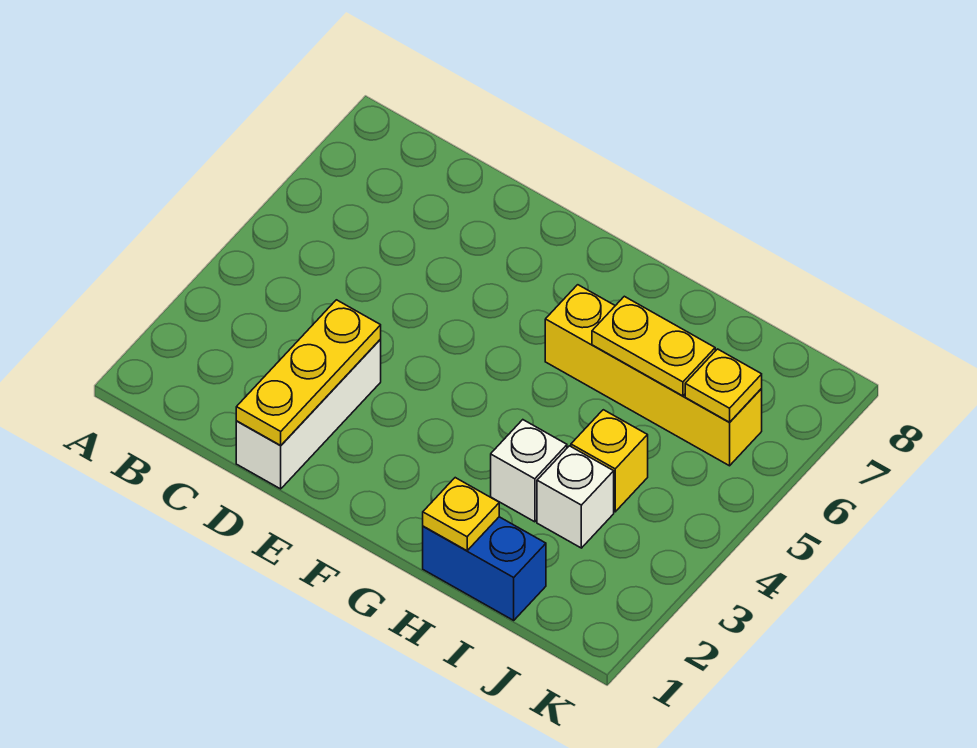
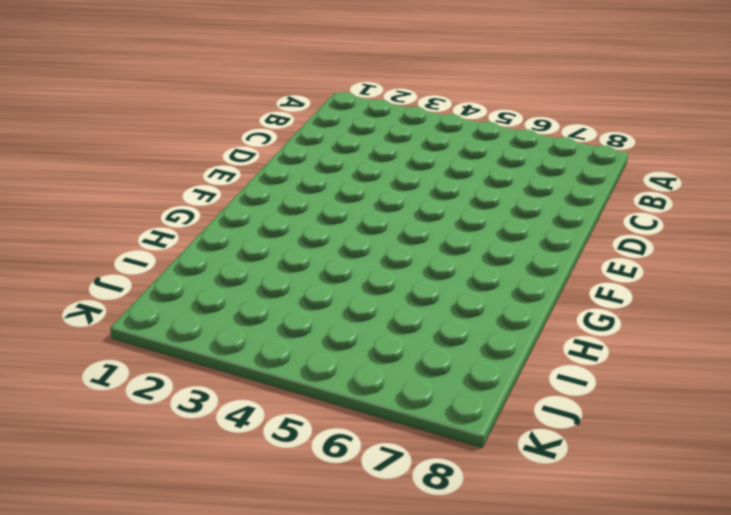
none -> white 1x3 brick [236,339,381,489]
none -> yellow 1x4 brick [545,285,762,466]

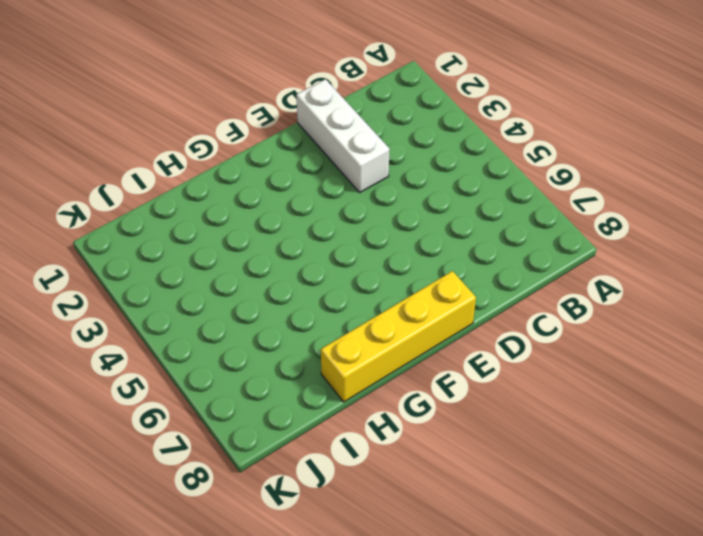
yellow 1x4 brick [321,271,476,402] -> yellow 1x4 brick moved to [545,285,762,466]
none -> blue 1x2 brick [423,517,546,620]
none -> white 1x1 brick [491,420,567,522]

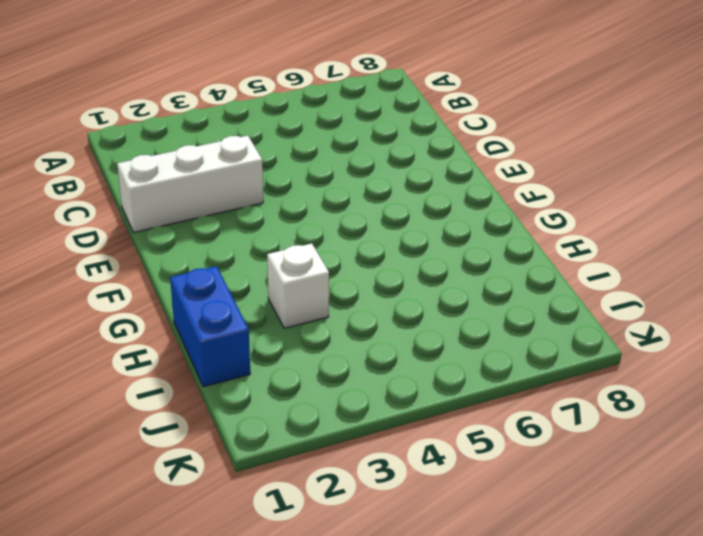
none -> yellow 1x4 brick [545,285,762,466]
none -> white 1x1 brick [537,446,614,548]

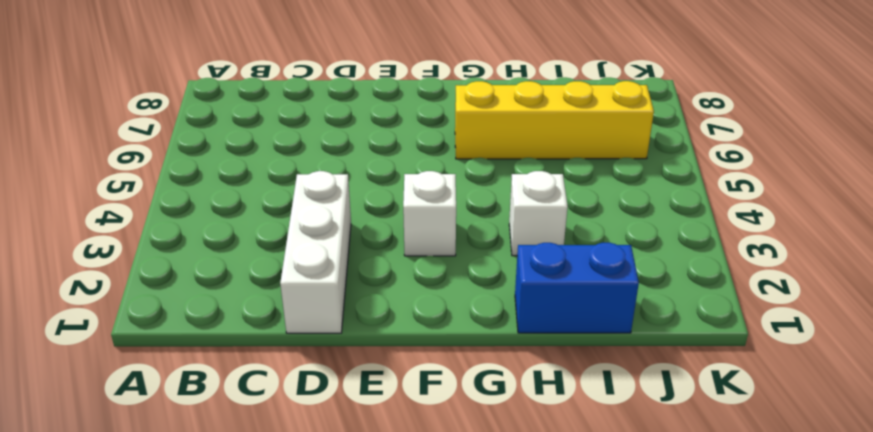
white 1x1 brick [403,171,456,256] -> white 1x1 brick moved to [537,446,614,548]
none -> yellow 1x1 brick [571,410,648,512]
none -> yellow 1x3 plate [236,300,381,446]

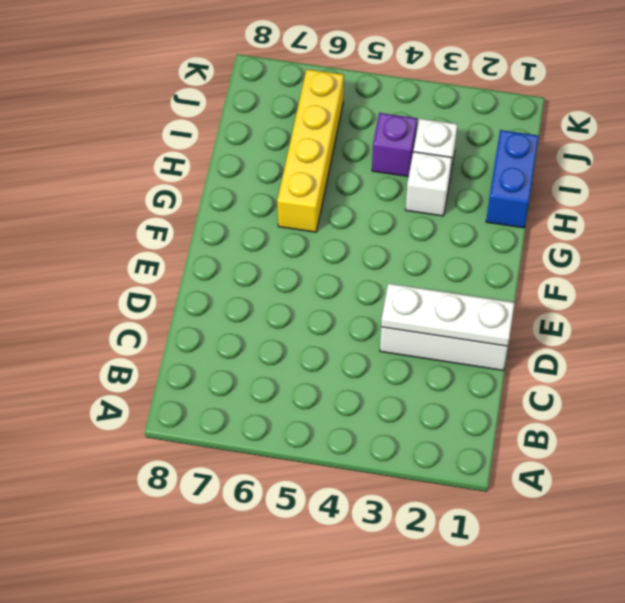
white 1x3 plate [381,283,515,346] -> yellow 1x3 plate [236,300,381,446]
purple 1x1 brick [372,113,417,177] -> yellow 1x1 brick [571,410,648,512]
none -> yellow 1x1 plate [423,478,499,551]
none -> yellow 1x2 plate [592,296,715,396]

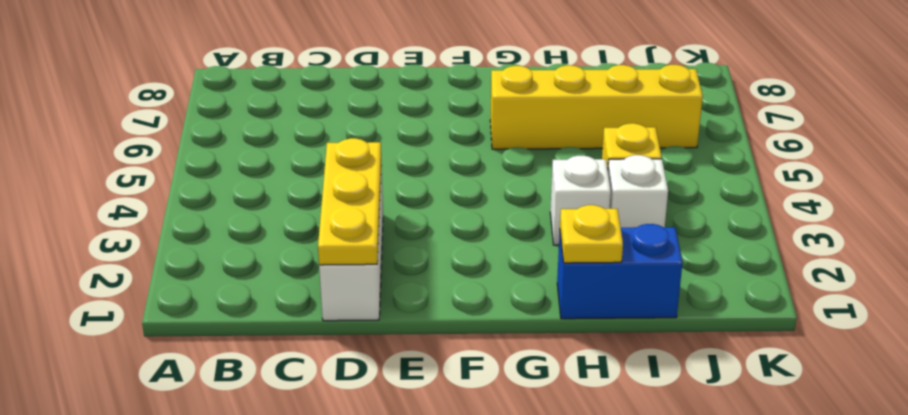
none -> yellow 1x2 plate [592,296,715,396]
none -> yellow 1x1 plate [685,349,762,422]

